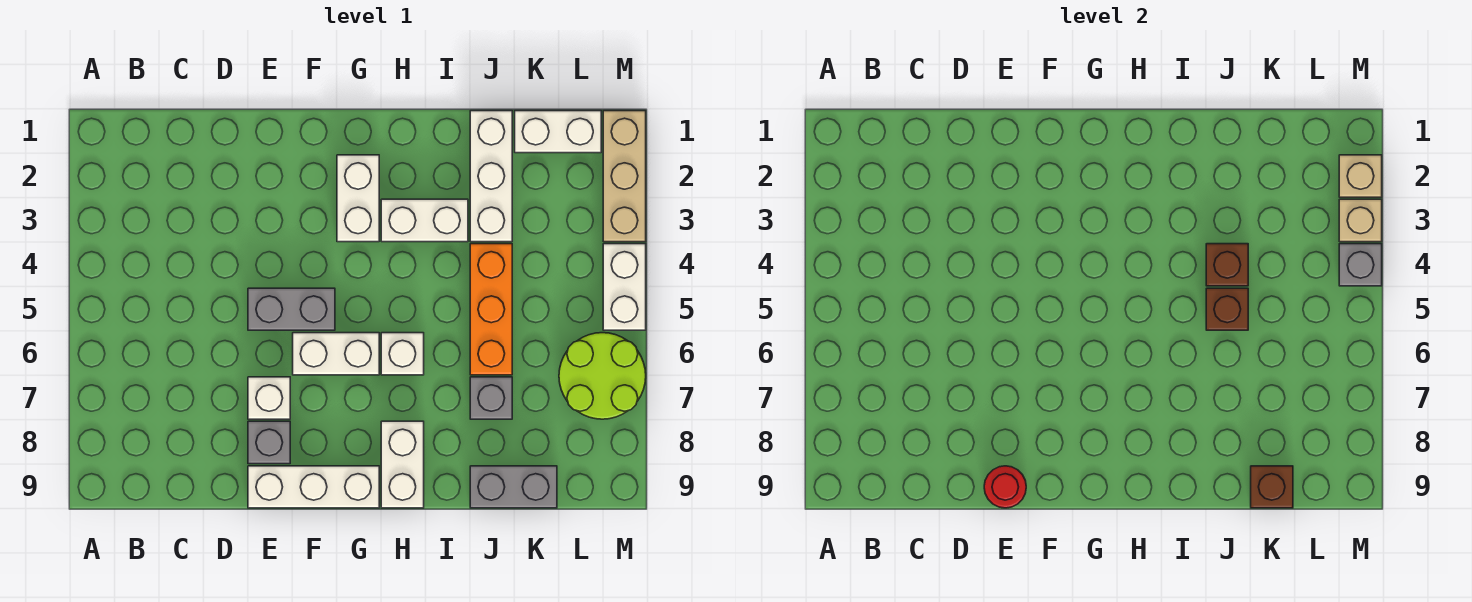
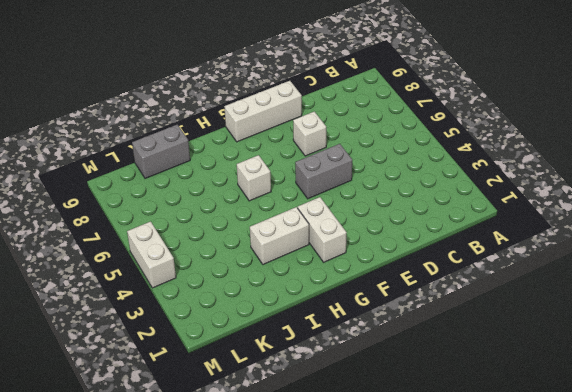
none -> grey 1x1 brick [248,421,290,464]
none -> white 1x2 brick [293,333,379,375]
none -> white 1x2 brick [381,421,424,508]

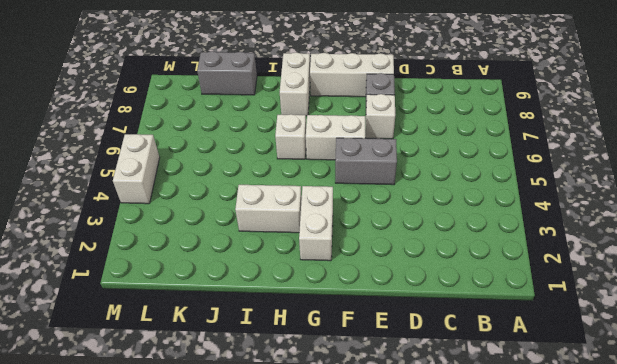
none -> white 1x3 brick [470,111,512,242]
none -> orange 1x3 brick [470,244,512,375]
none -> grey 1x1 brick [470,377,512,419]

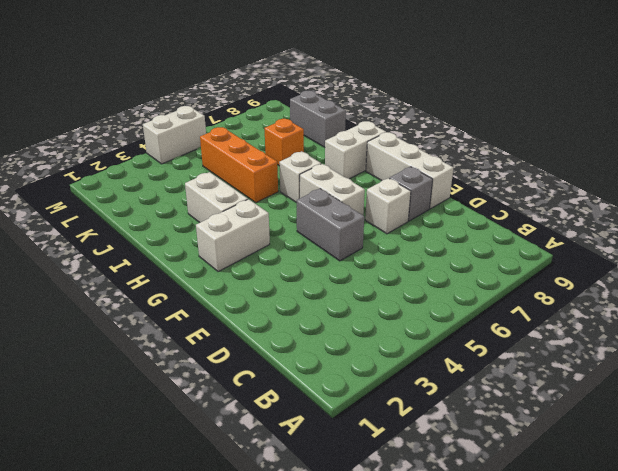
orange 1x3 brick [200,127,278,203] -> orange 1x3 brick turned to [470,244,512,375]
orange 1x1 brick [265,119,304,166] -> grey 1x1 brick [470,377,512,419]
none -> white 1x3 brick [470,111,512,242]
none -> white 1x2 brick [515,111,601,153]
none -> lime 2x2 round brick [559,333,646,419]

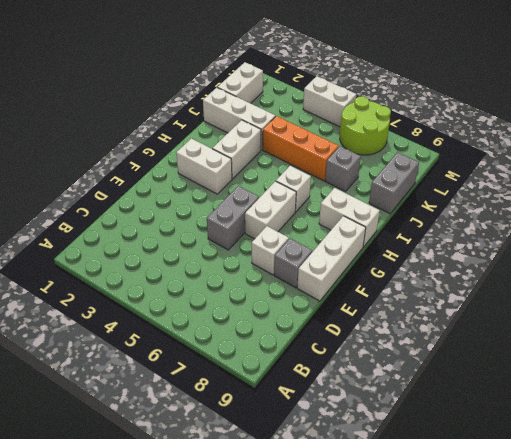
none -> tan 1x3 brick [603,111,646,242]
none -> red 1x1 round brick [984,466,1026,508]
none -> brown 1x1 brick [1206,244,1248,286]

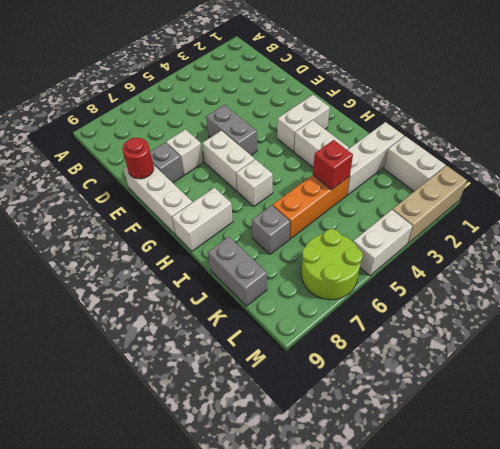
red 1x1 brick [313,140,353,190] -> brown 1x1 brick [1206,244,1248,286]
none -> brown 1x1 brick [1206,288,1248,330]
none -> brown 1x1 brick [1251,466,1293,508]
none -> tan 1x1 brick [1339,155,1382,197]

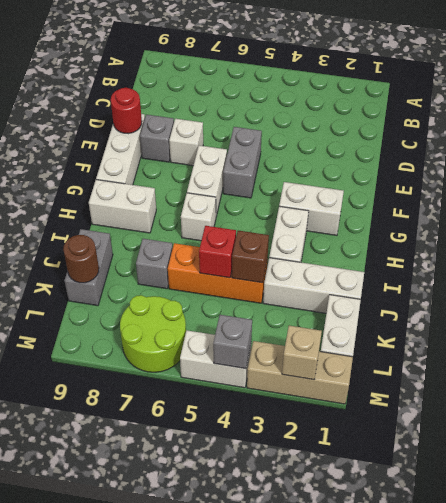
red 1x1 brick [199,226,236,278] -> brown 1x1 brick [1206,288,1248,330]
brown 1x1 round brick [63,235,99,283] -> brown 1x1 brick [1251,466,1293,508]
none -> tan 1x1 brick [1339,199,1382,242]

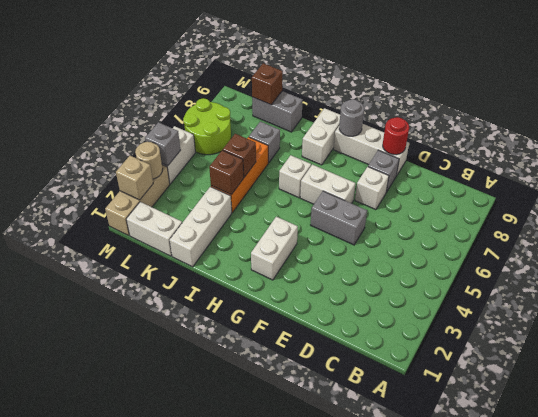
grey 1x1 round brick [339,99,364,136] -> none
tan 1x1 round brick [135,142,162,179] -> tan 1x1 brick [1339,199,1382,242]
none -> white 1x2 brick [381,199,468,242]

